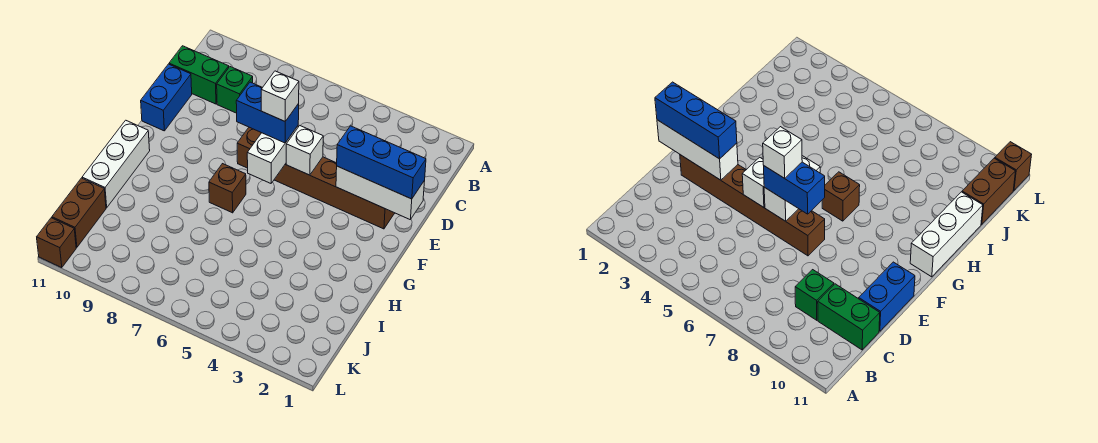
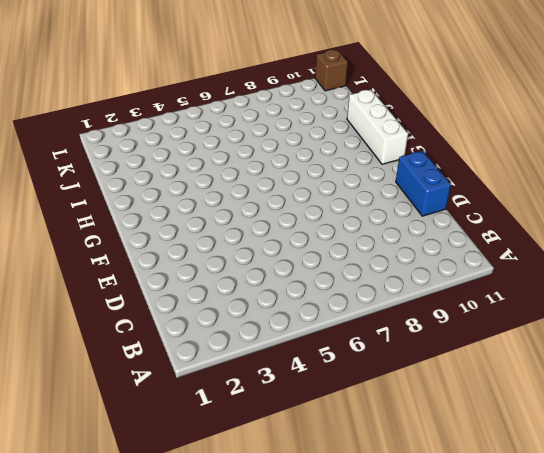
none -> green 1x1 brick [217,67,253,113]
none -> green 1x2 brick [169,46,229,104]
none -> brown 1x6 brick [237,127,395,229]

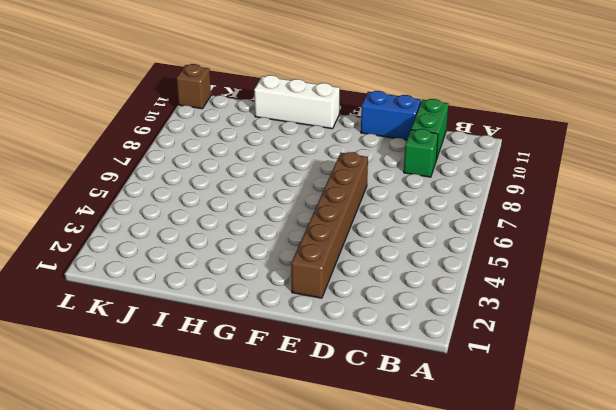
none -> brown 1x1 brick [209,164,246,213]
none -> brown 1x2 brick [52,178,106,248]
none -> white 1x3 brick [336,166,425,220]

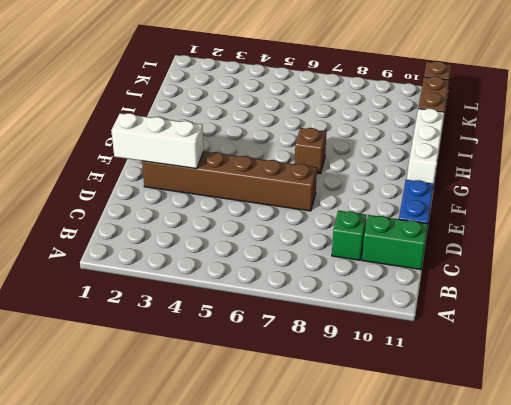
none -> white 1x1 brick [286,126,323,175]
none -> white 1x2 brick [247,126,298,183]
none -> blue 1x3 brick [337,126,426,199]

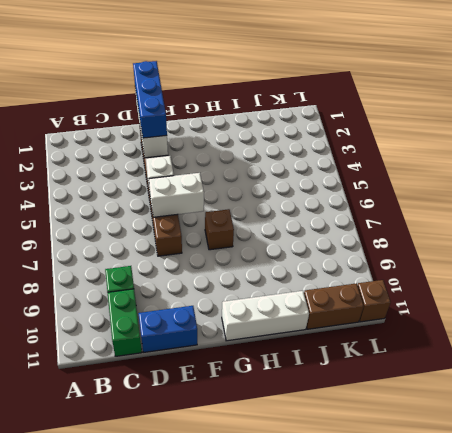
none -> blue 1x2 brick [236,82,299,143]
none -> white 1x1 brick [261,71,299,121]

